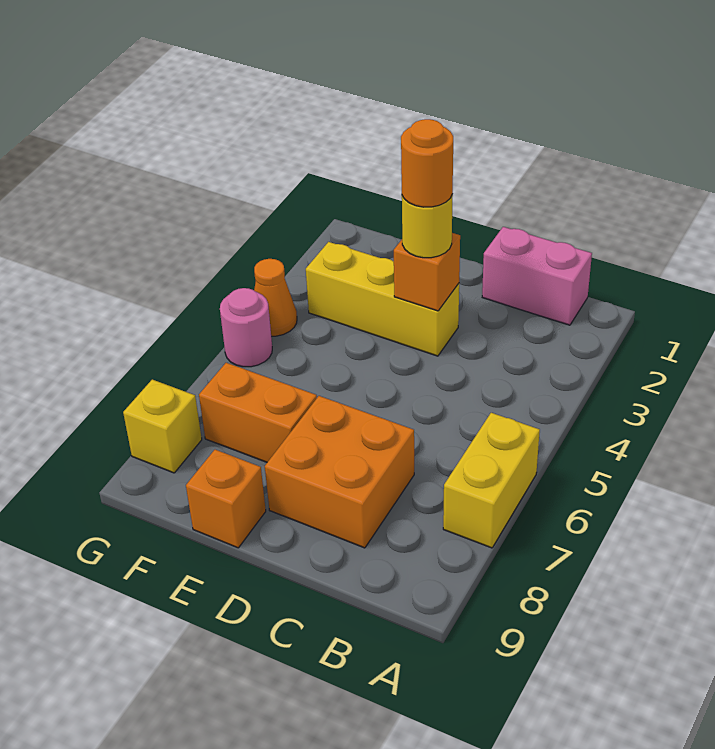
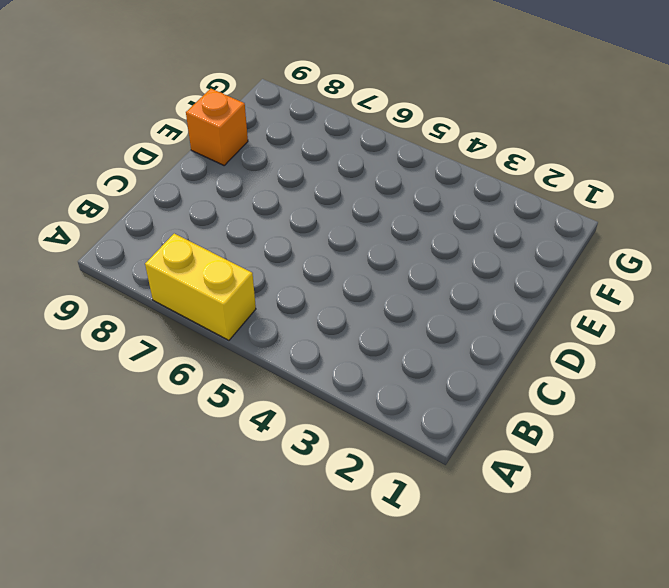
none -> pink 1x2 brick [482,227,592,325]
none -> orange 2x2 brick [265,396,414,548]
none -> yellow 1x3 brick [306,242,459,356]

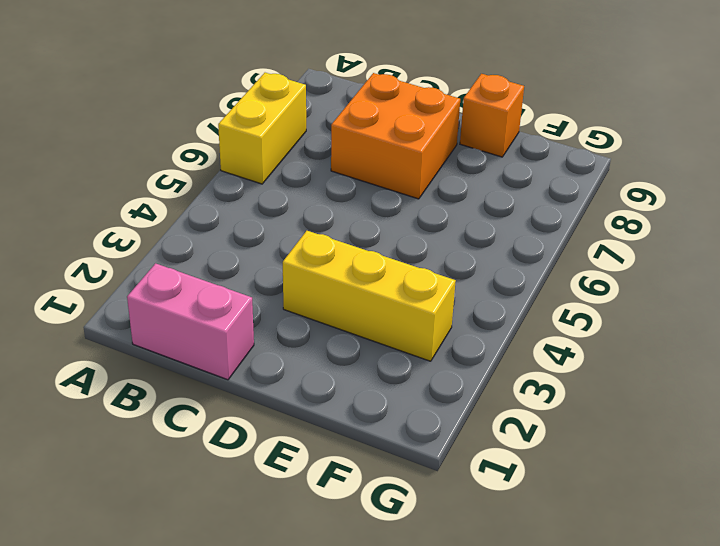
none -> orange 1x2 brick [199,363,317,462]
none -> orange 1x1 cone [254,259,297,336]
none -> pink 1x1 round brick [220,288,272,367]

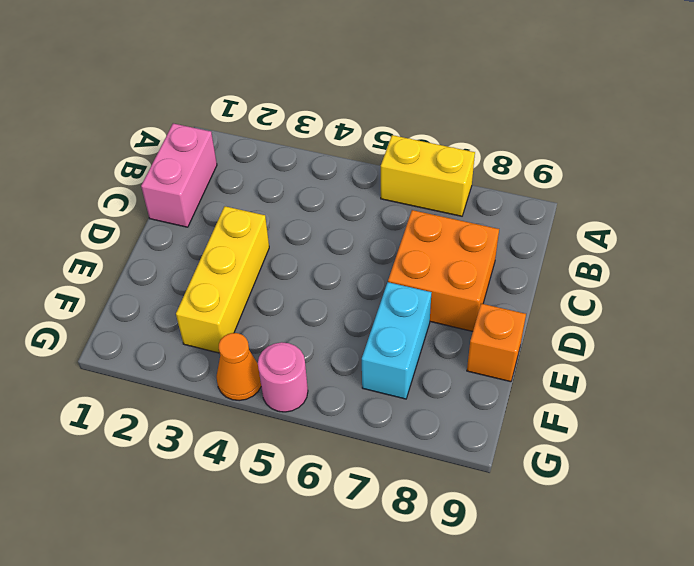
cyan 1x2 brick [362,282,431,399] -> orange 1x2 brick [199,363,317,462]
none -> yellow 1x1 brick [123,380,202,473]
none -> orange 1x1 brick [394,233,460,311]
none -> yellow 1x1 round brick [402,195,453,258]

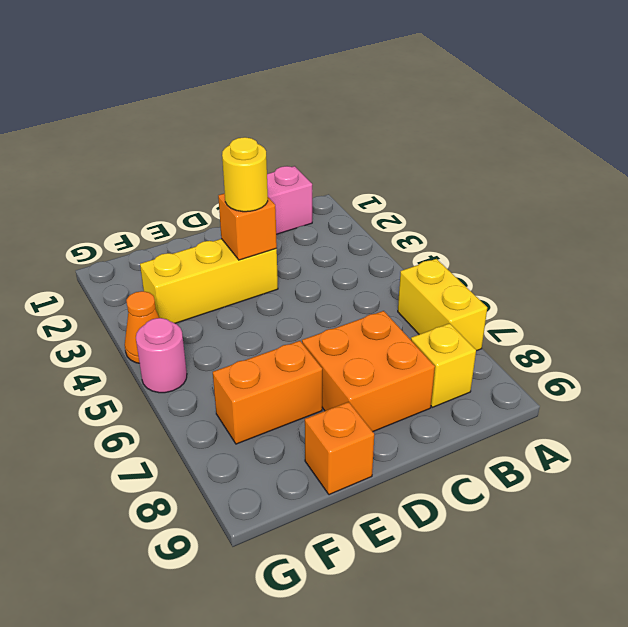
yellow 1x1 brick [411,323,476,407] -> yellow 1x1 brick moved to [123,380,202,473]
none -> orange 1x1 round brick [401,119,453,207]

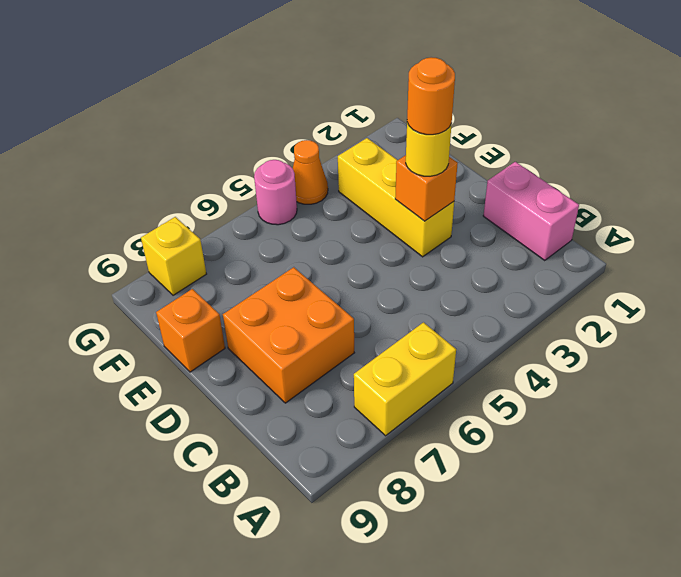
none -> orange 1x2 brick [199,363,317,462]

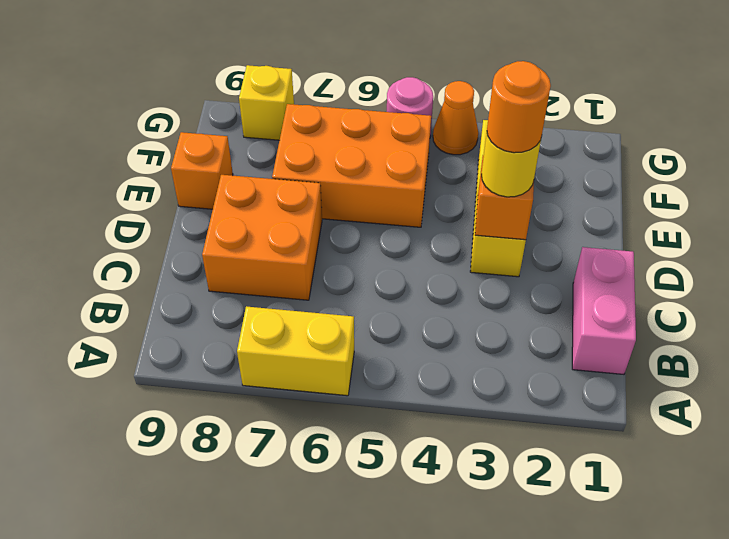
orange 2x3 brick [272,104,431,227] -> orange 1x2 brick [199,363,317,462]

